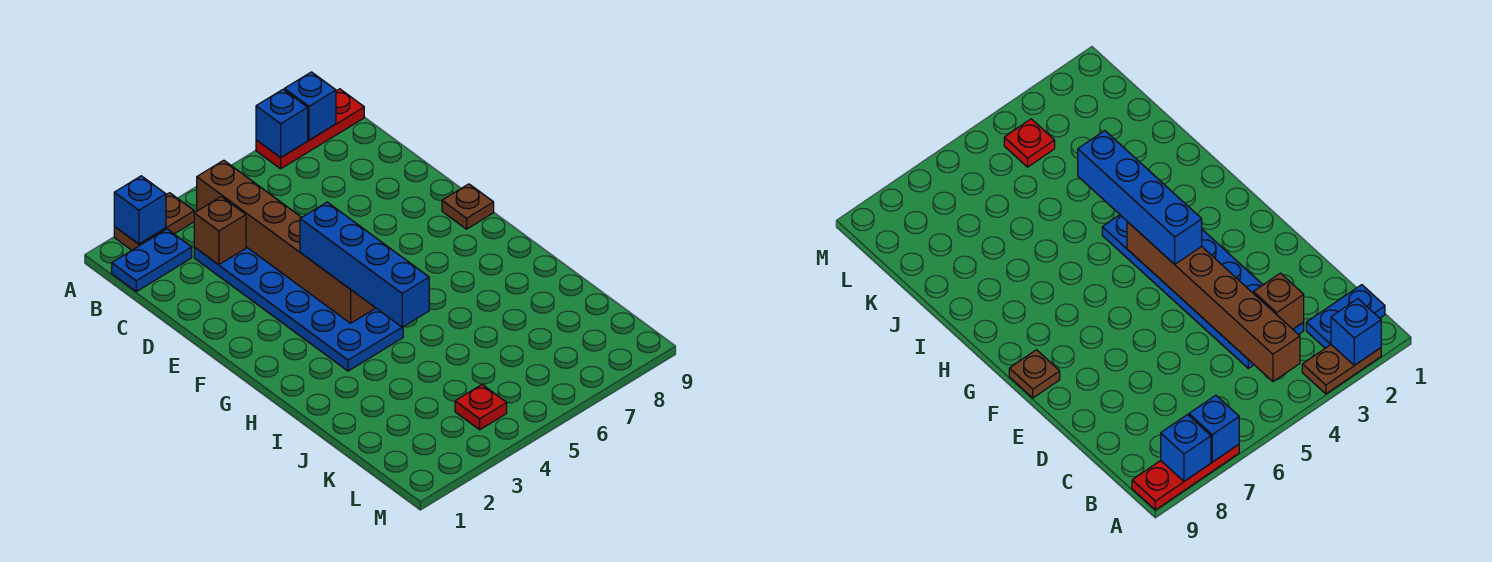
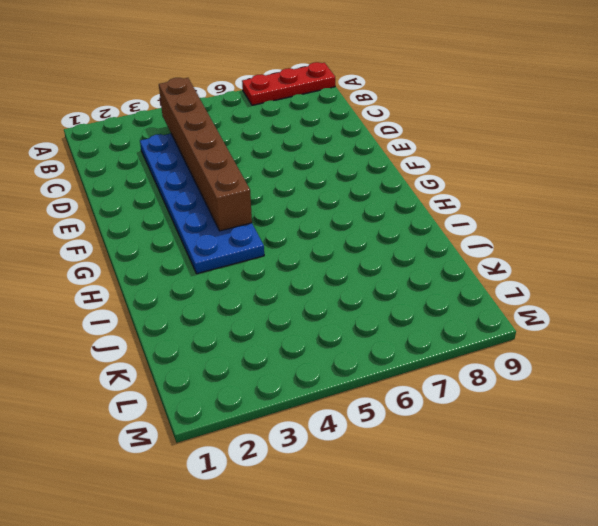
none -> brown 1x2 plate [114,193,194,250]
none -> blue 1x2 plate [112,229,192,292]
none -> brown 1x1 plate [442,184,494,229]

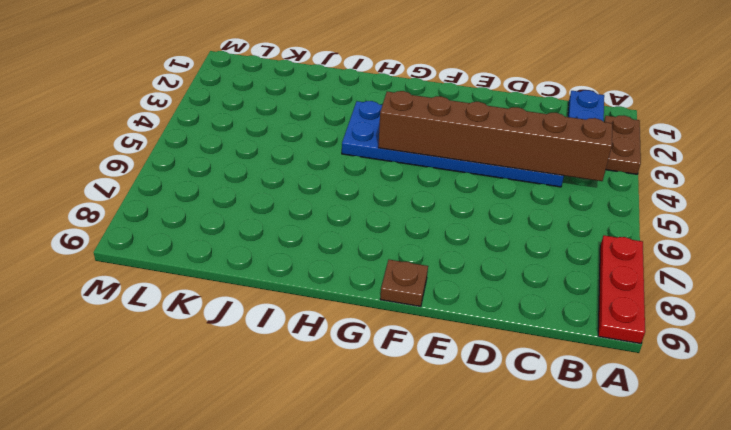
none -> red 1x1 plate [455,385,507,430]
none -> blue 1x1 brick [114,176,166,244]
none -> blue 1x1 brick [256,90,308,158]

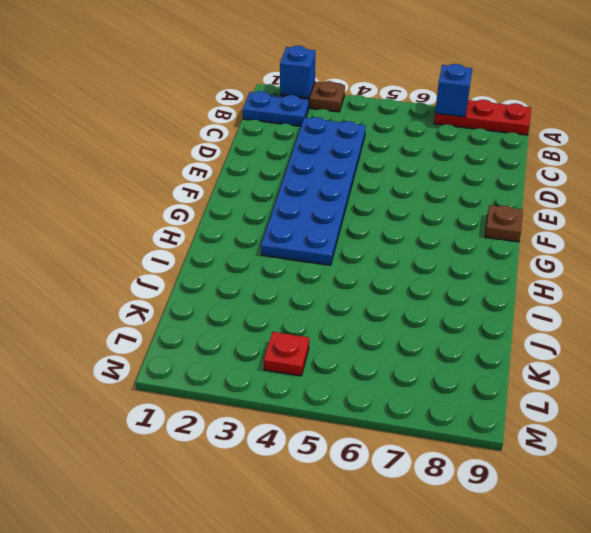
none -> blue 1x1 brick [284,72,336,140]
none -> brown 1x6 brick [197,160,375,323]
none -> brown 1x1 brick [194,197,246,265]

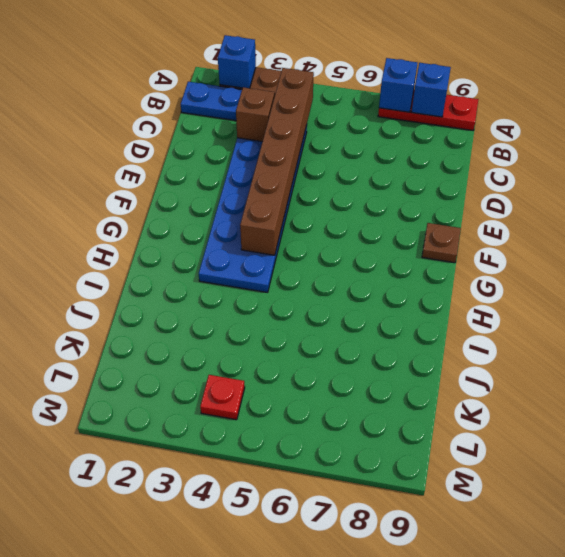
none -> blue 1x4 brick [300,202,429,327]

